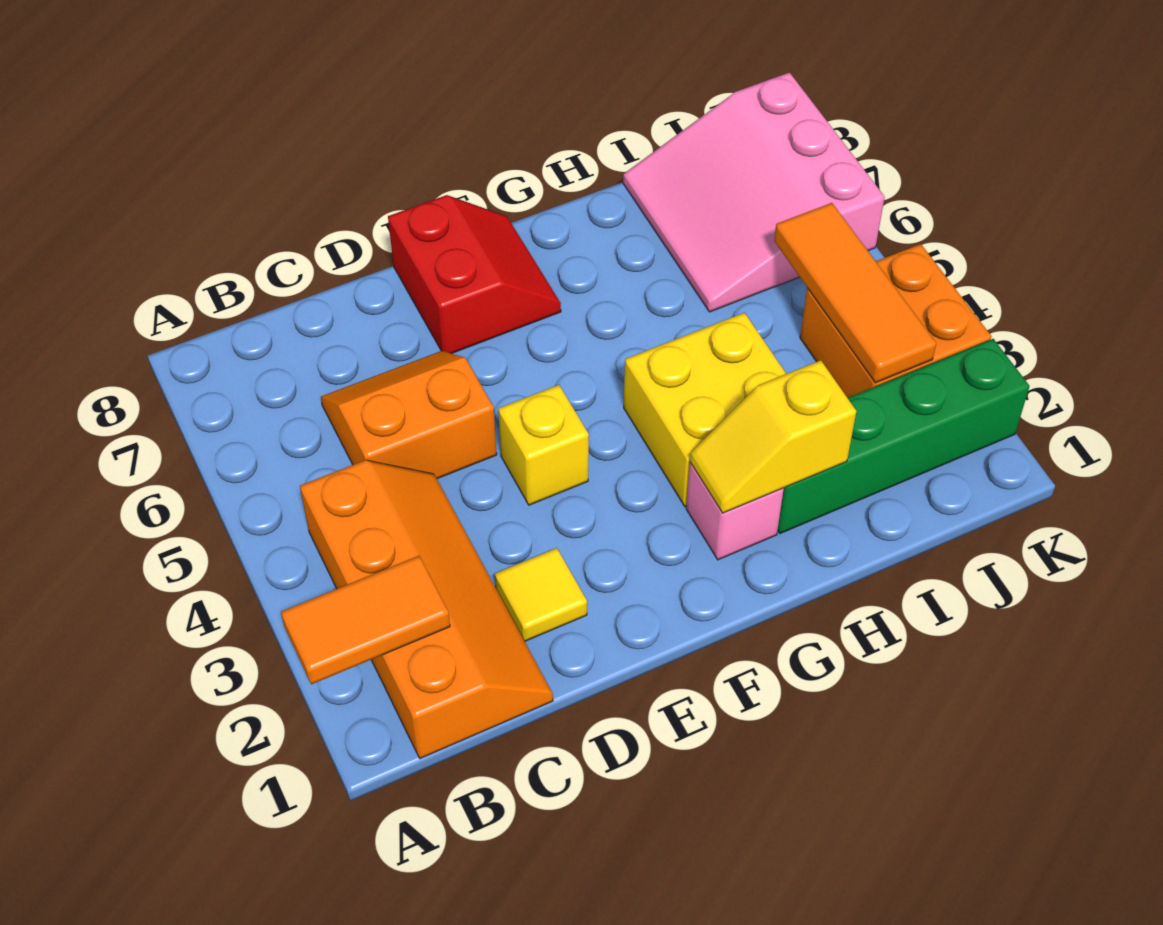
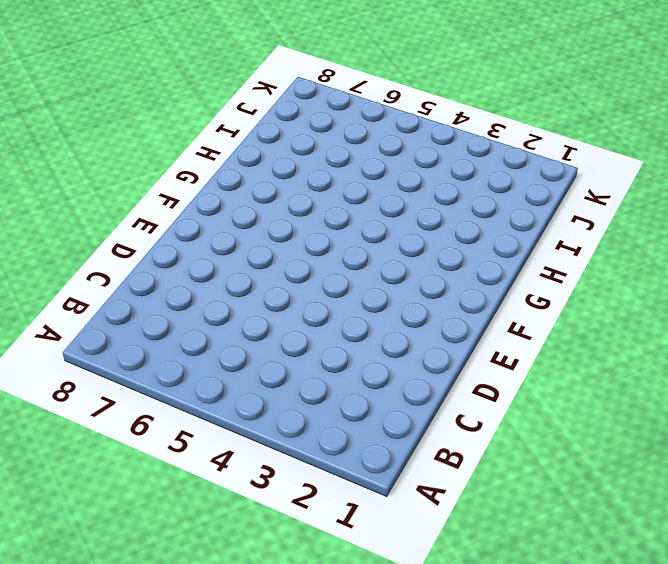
none -> orange 2x4 slope [300,460,553,759]
none -> orange 2x2 slope [321,351,497,479]
none -> yellow 1x1 tile [495,548,587,641]

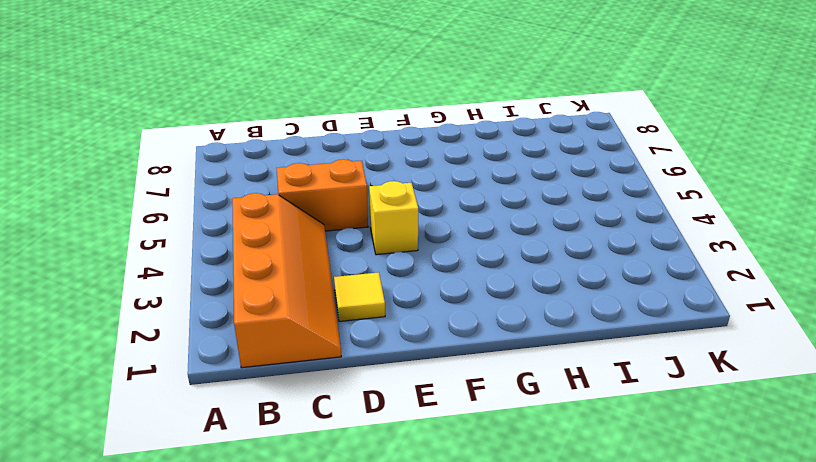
none -> red 2x2 slope [388,195,561,354]
none -> pink 1x1 brick [686,463,784,560]
none -> yellow 2x2 brick [624,313,786,506]

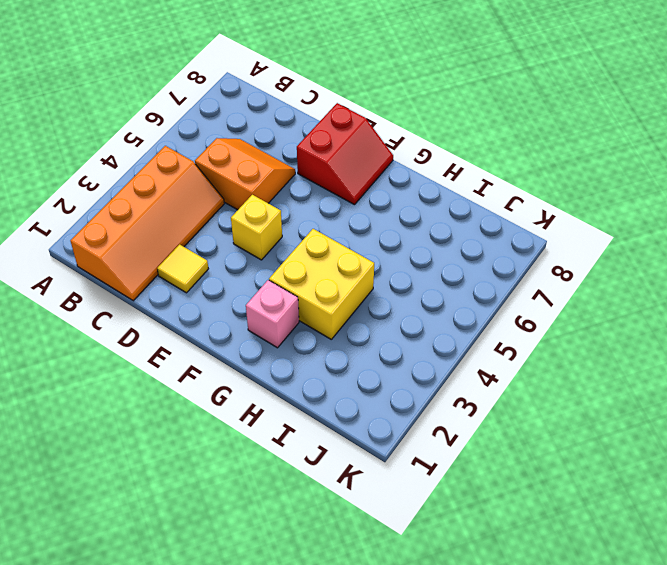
none -> green 1x4 brick [778,339,1030,534]
none -> pink 3x3 slope [623,73,885,312]
none -> orange 2x2 brick [800,244,991,398]

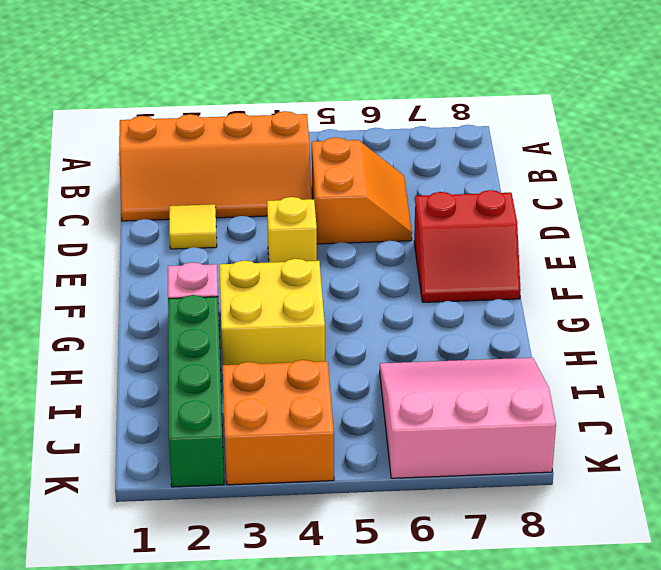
none -> orange 1x2 tile [281,556,450,684]
none -> yellow 1x2 slope [690,360,856,513]
none -> orange 1x3 tile [774,203,936,383]

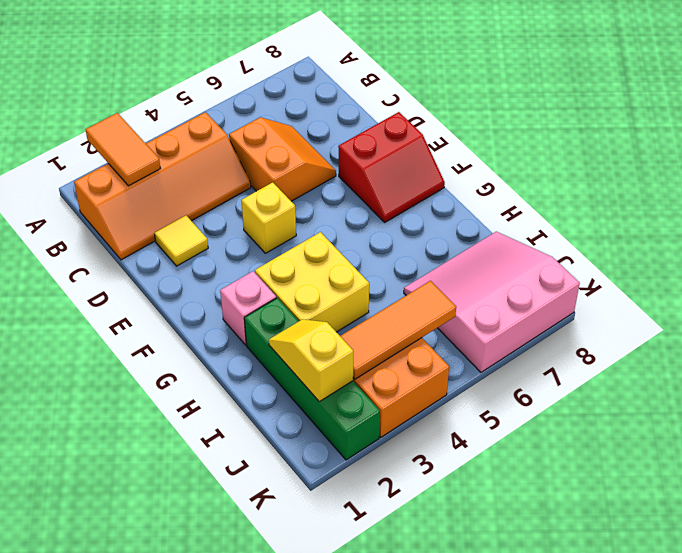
yellow 1x2 slope [269,319,353,402] -> yellow 1x2 slope moved to [690,360,856,513]

